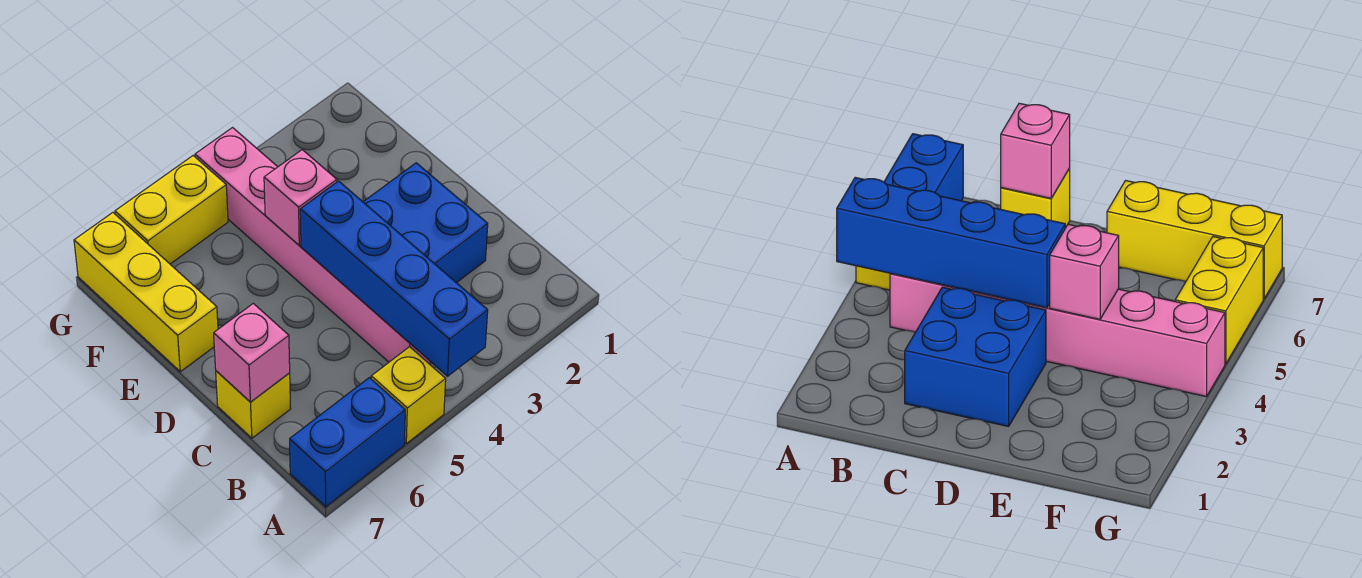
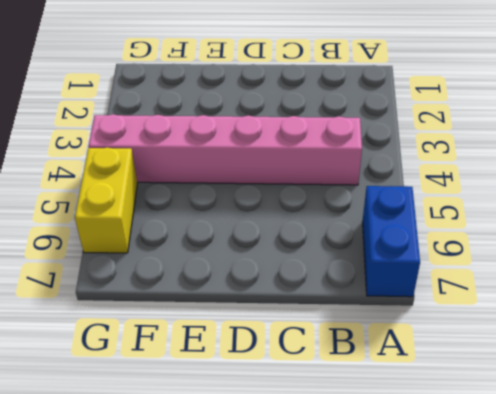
none -> yellow 1x1 brick [371,347,446,444]
none -> blue 2x2 brick [364,163,488,283]

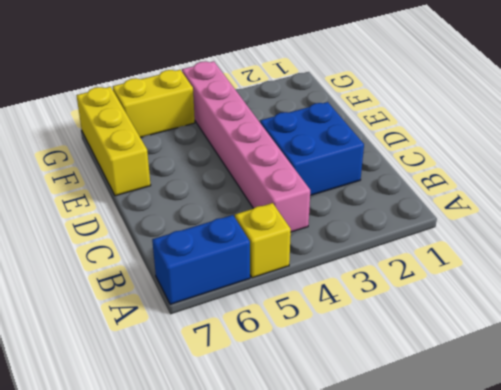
none -> yellow 1x1 brick [216,371,291,438]
none -> blue 1x4 brick [300,181,488,376]

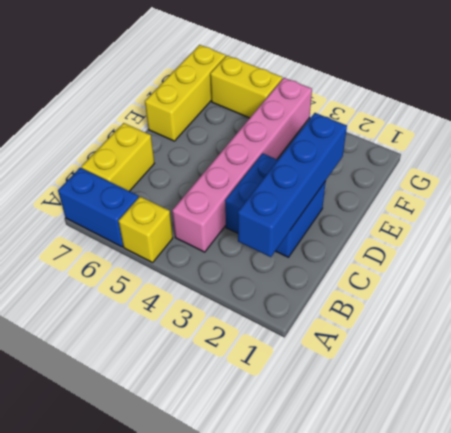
blue 1x4 brick [238,113,347,257] -> blue 1x4 brick moved to [300,181,488,376]
yellow 1x2 brick [81,123,154,191] -> yellow 1x1 brick [216,371,291,438]
none -> pink 1x1 brick [214,303,290,402]
none -> pink 1x1 brick [264,150,337,245]

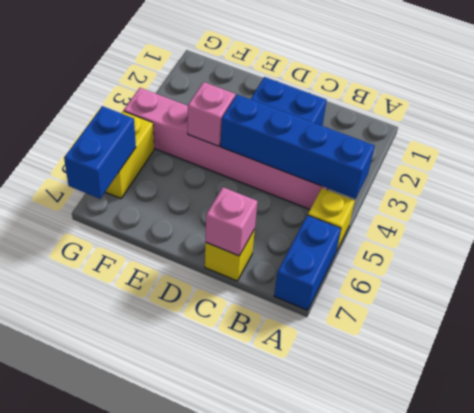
blue 1x2 brick [64,106,136,199] -> none
none -> yellow 1x3 brick [74,213,218,372]

